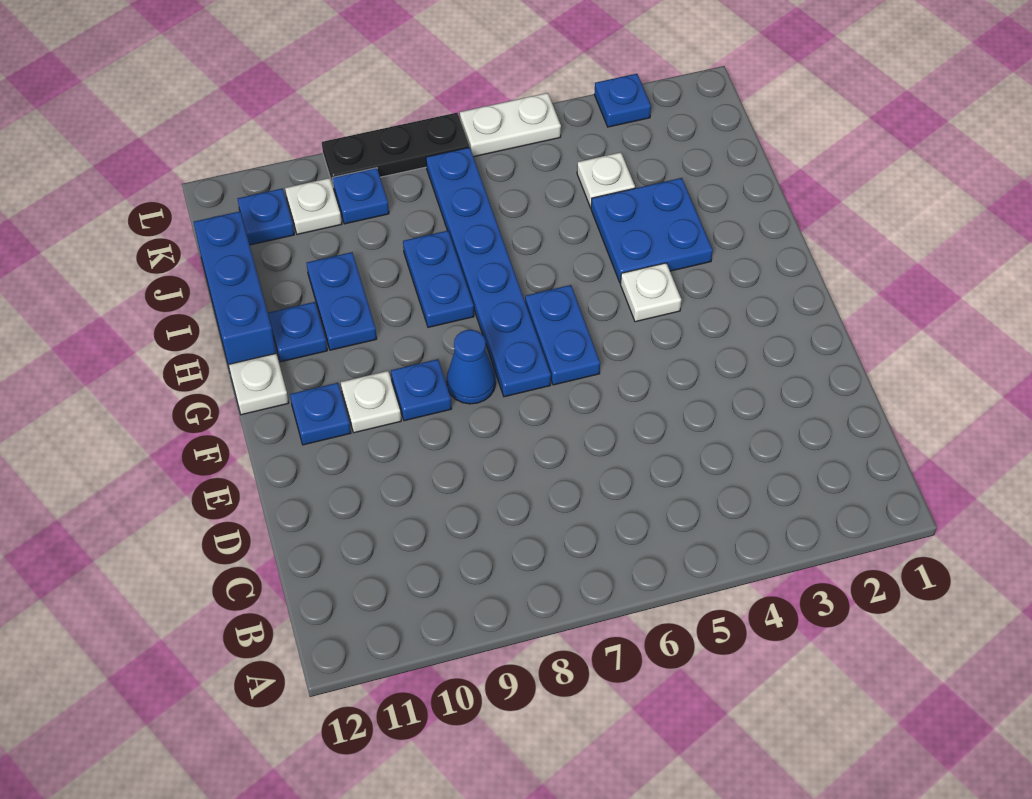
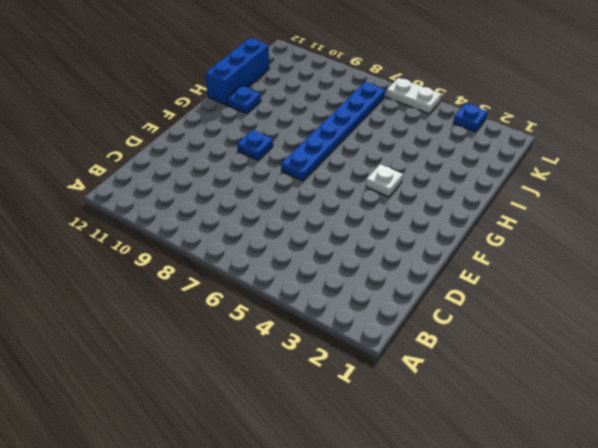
none -> blue 1x2 plate [525,285,600,385]
none -> blue 1x1 cone [447,330,496,404]
none -> white 1x1 plate [341,371,401,433]

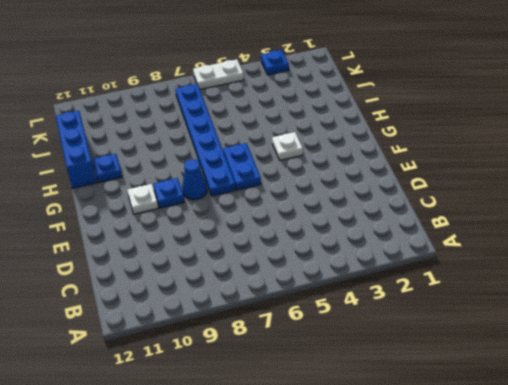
none -> blue 1x1 plate [290,383,351,445]
none -> white 1x1 plate [228,353,289,415]
none -> blue 2x2 plate [591,178,713,283]

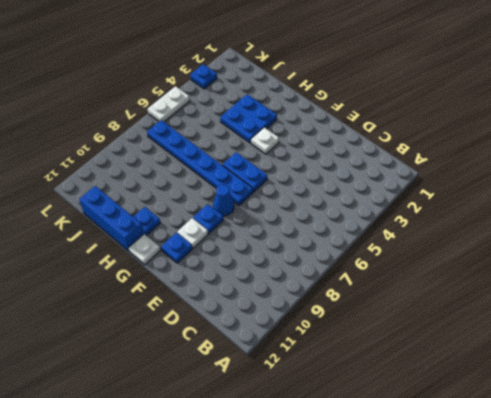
none -> blue 1x2 plate [403,231,474,327]
none -> blue 1x2 plate [307,252,377,350]
none -> white 1x1 plate [577,152,635,208]

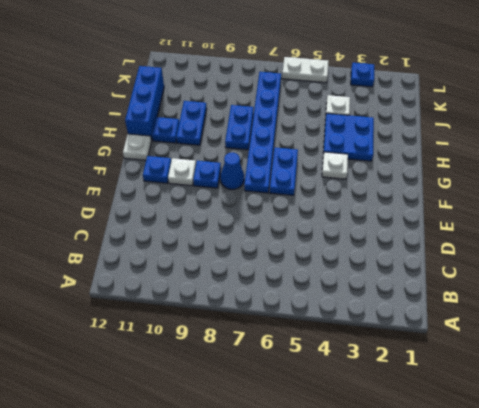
none -> blue 1x1 plate [332,168,389,224]
none -> white 1x1 plate [285,178,342,234]
none -> blue 1x1 plate [238,188,294,245]

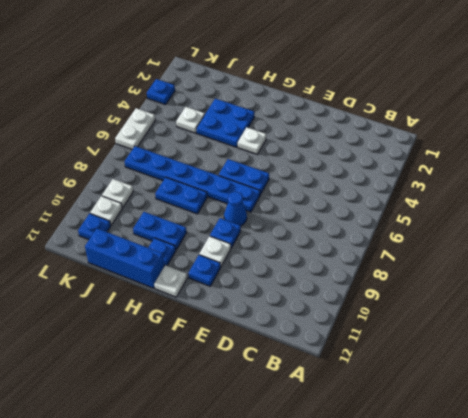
white 1x1 plate [102,179,133,208] -> blue 1x1 plate [332,168,389,224]
none -> black 1x3 plate [322,113,469,186]

